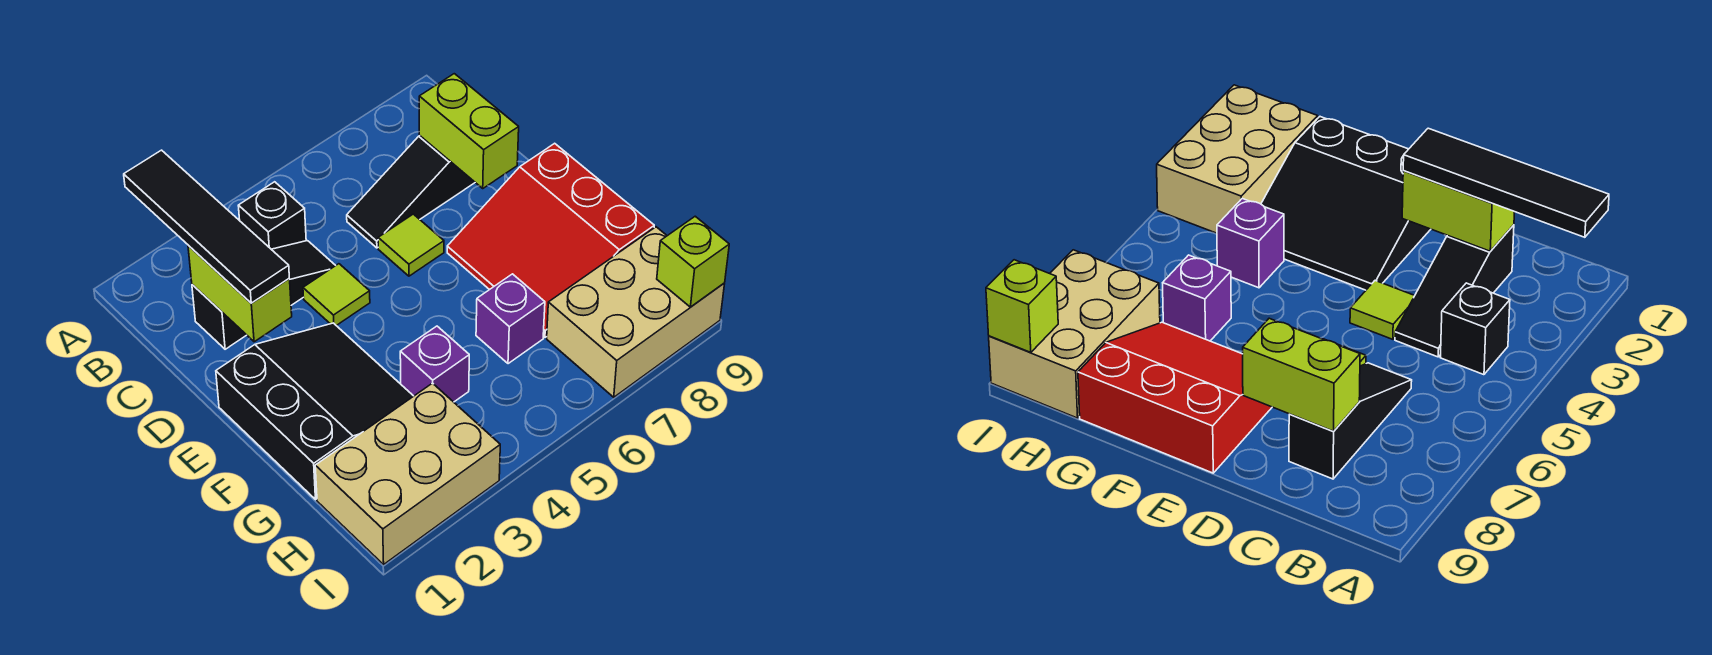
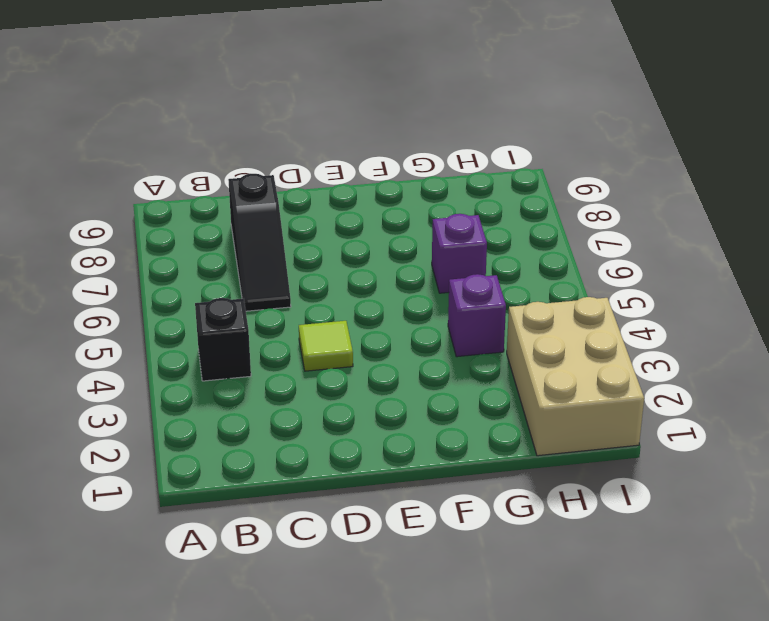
none -> black 1x3 slope [192,241,336,349]
none -> lime 1x1 tile [378,214,444,276]
none -> black 3x3 slope [216,323,413,499]

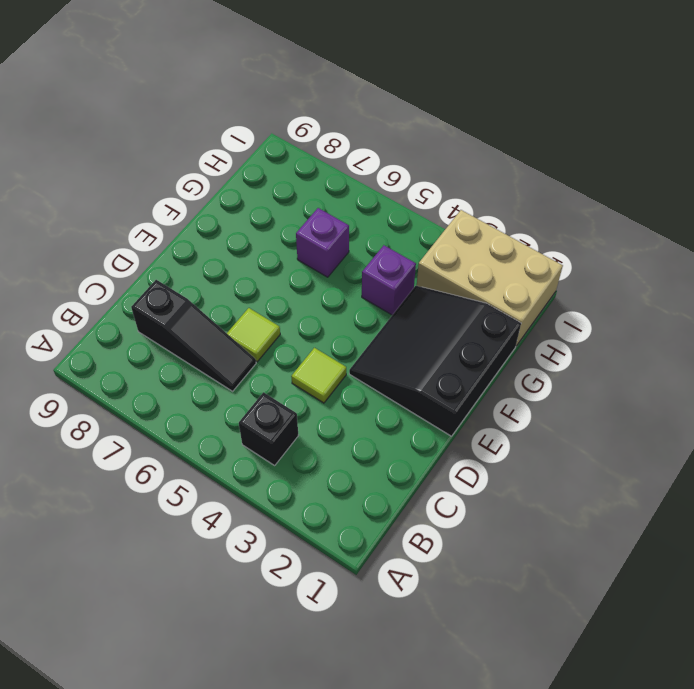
none -> black 1x3 slope [192,241,336,349]
none -> red 3x3 slope [447,143,654,337]
none -> tan 2x3 brick [547,227,725,397]

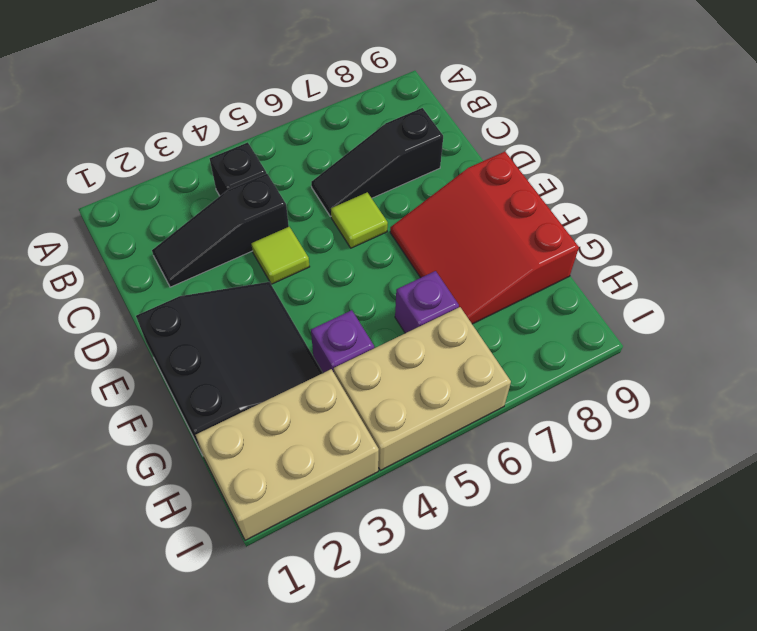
black 1x3 slope [152,173,289,287] -> black 1x3 slope turned to [192,241,336,349]
tan 2x3 brick [334,307,511,470] -> tan 2x3 brick moved to [547,227,725,397]
none -> lime 1x2 brick [188,246,292,342]
none -> lime 1x2 brick [419,74,519,188]
none -> lime 1x1 brick [657,216,729,307]

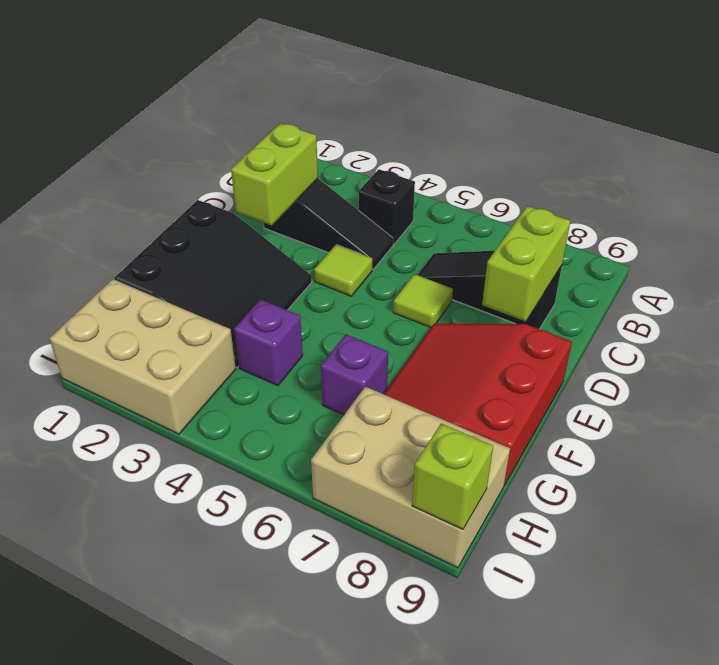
none -> black 1x4 tile [124,150,289,303]

